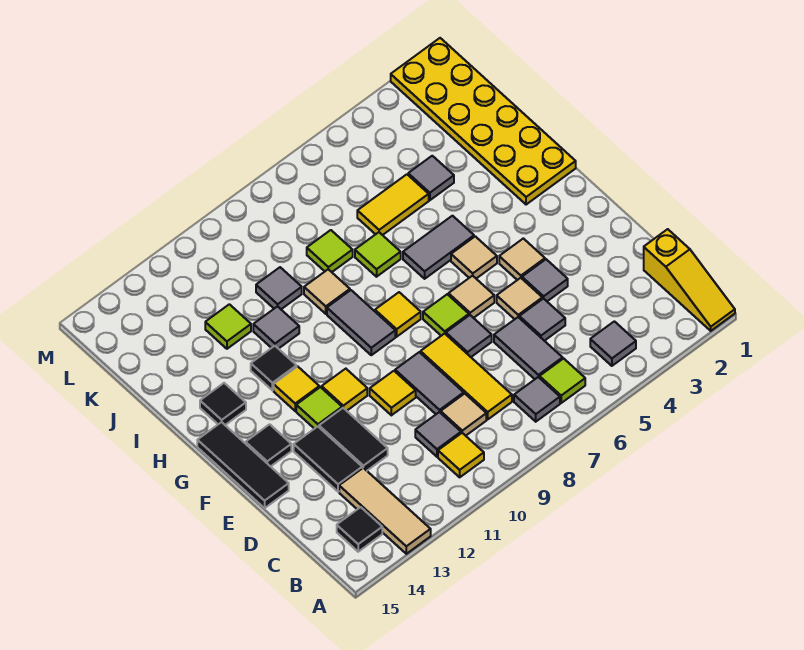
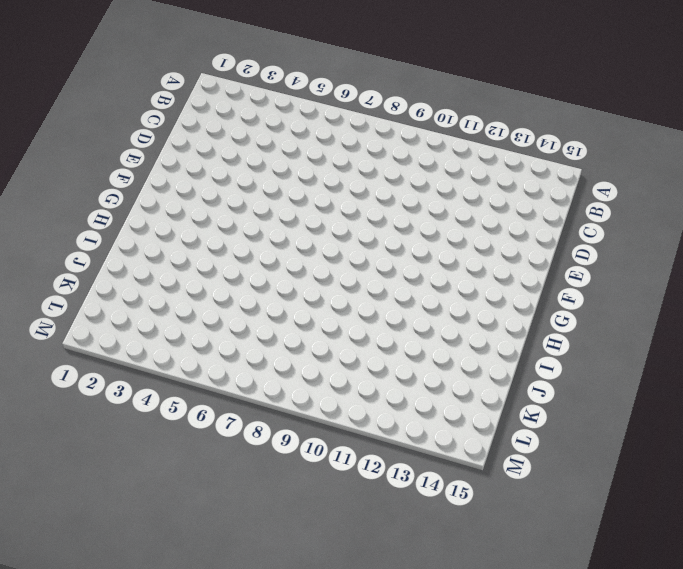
none -> yellow 1x3 slope [644,229,735,331]
none -> tan 1x3 tile [339,468,431,554]
none -> grey 1x1 tile [590,321,636,366]
none -> lime 1x1 tile [540,358,585,403]

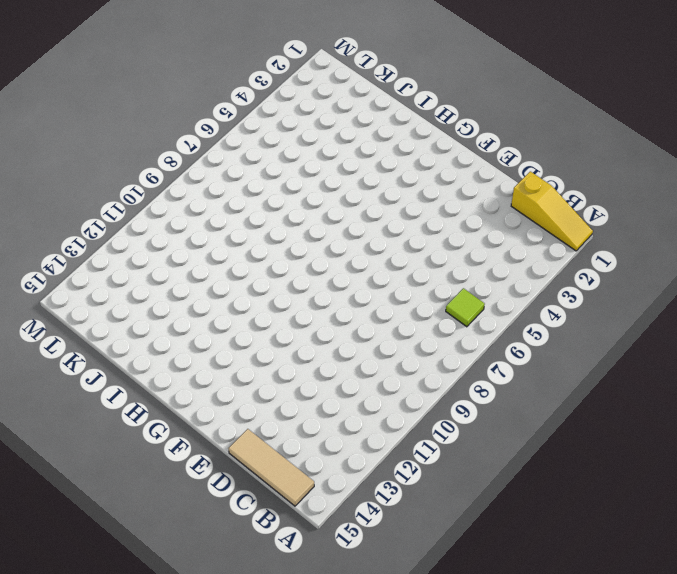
tan 1x3 tile [229,429,314,506] -> tan 1x3 tile moved to [339,468,431,554]
none -> grey 1x1 tile [590,321,636,366]
none -> grey 1x1 tile [514,377,560,422]
none -> yellow 1x1 tile [438,433,484,477]
none -> black 1x1 tile [337,507,382,552]

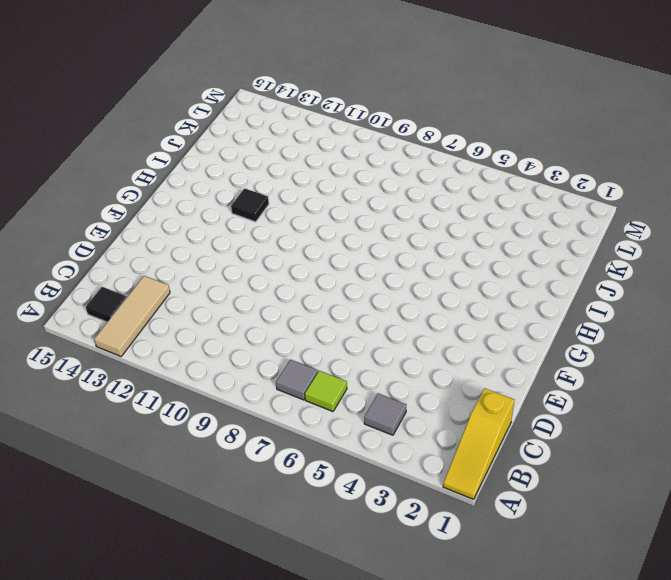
none -> yellow 1x1 tile [438,433,484,477]
none -> grey 1x2 tile [494,317,563,379]
none -> yellow 1x3 tile [421,333,512,419]
none -> tan 1x1 tile [441,394,486,436]

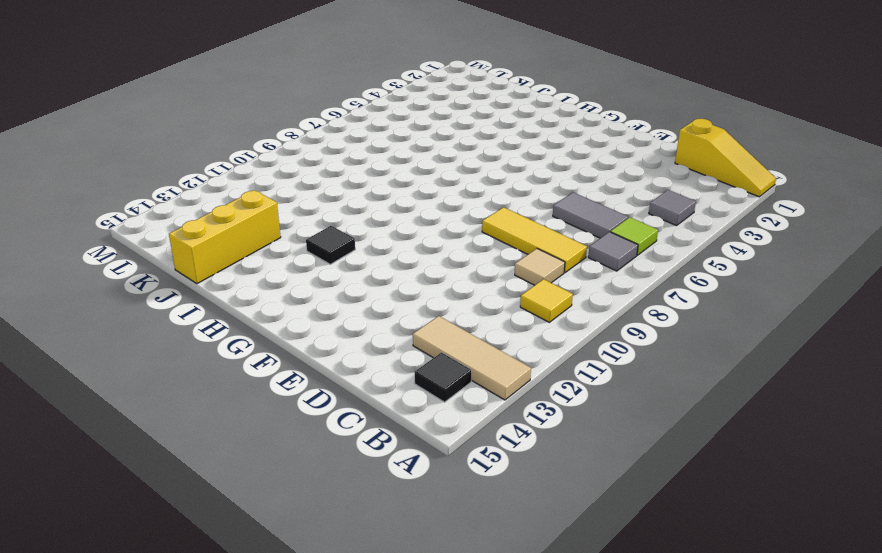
yellow 1x3 brick [169,190,281,284] -> none
none -> grey 1x1 tile [415,412,461,457]
none -> grey 1x1 tile [519,298,565,341]
none -> grey 1x2 tile [395,352,464,414]
none -> black 1x2 tile [319,408,388,471]

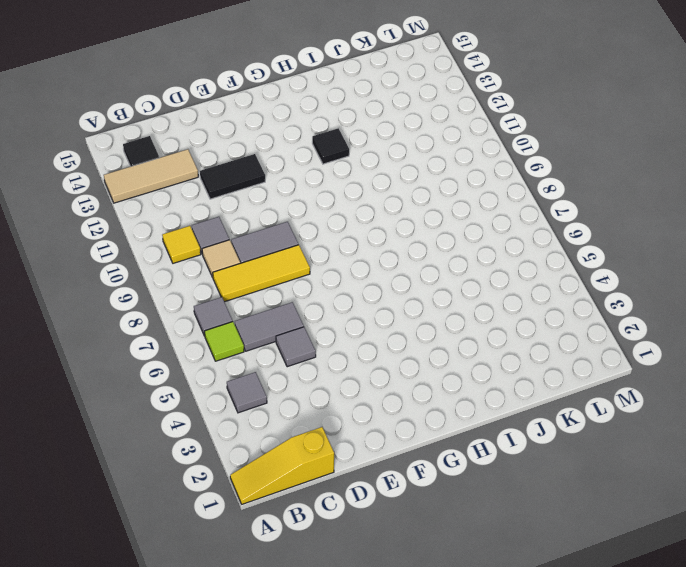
none -> black 1x2 tile [294,426,362,492]
none -> grey 1x1 tile [522,259,568,301]
none -> tan 1x1 tile [497,278,542,319]
none -> grey 1x1 tile [446,315,492,357]

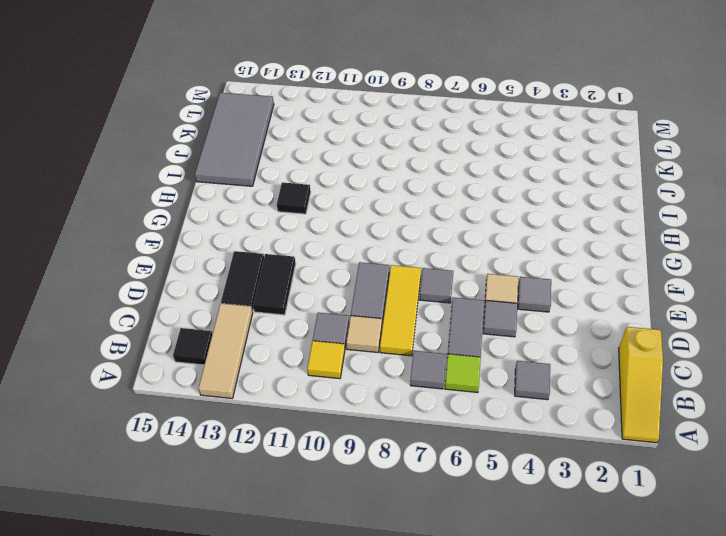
grey 2x4 tile [195,93,274,186] -> none
none -> yellow 1x1 tile [370,371,416,415]
none -> black 1x3 tile [197,422,289,508]
none -> tan 1x1 tile [499,238,545,280]
none -> tan 1x1 tile [448,276,494,318]

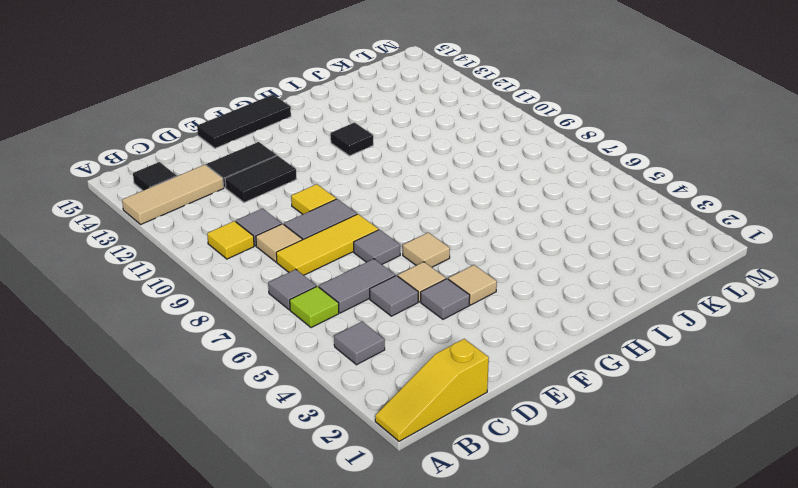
none -> lime 1x1 tile [423,294,469,336]
none -> yellow 1x1 tile [322,369,367,411]
none -> lime 1x1 tile [296,387,342,429]
none -> black 1x1 tile [246,424,291,467]

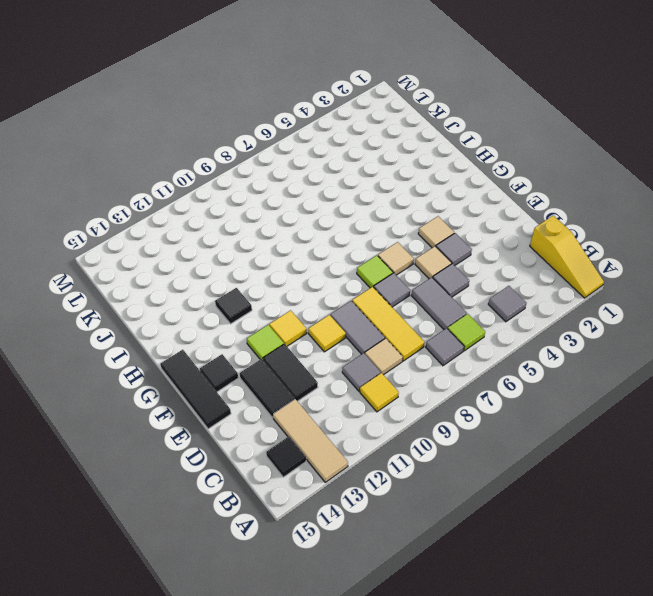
none -> tan 1x1 tile [451,236,497,279]
none -> yellow 1x1 tile [375,292,421,337]
none -> grey 1x2 tile [327,290,395,355]
none -> yellow 1x1 tile [274,366,319,411]

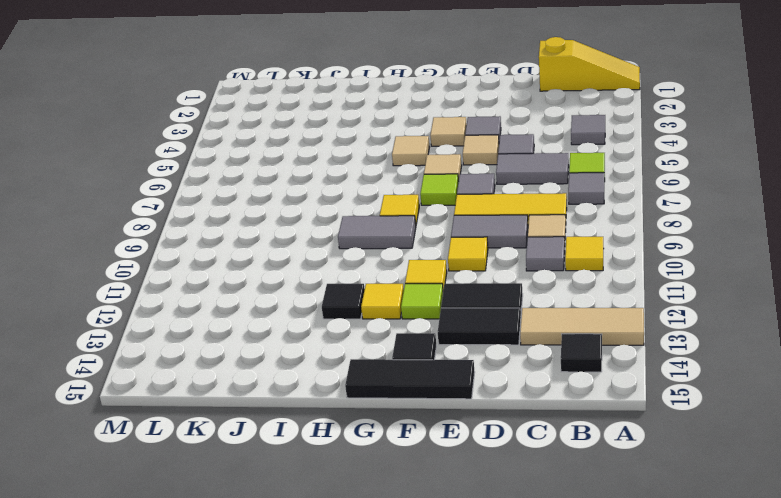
none -> yellow 2x6 plate [391,38,576,205]
none -> grey 1x2 tile [403,216,474,279]
none -> black 1x1 tile [200,383,246,425]
none -> lime 1x1 tile [355,232,401,277]

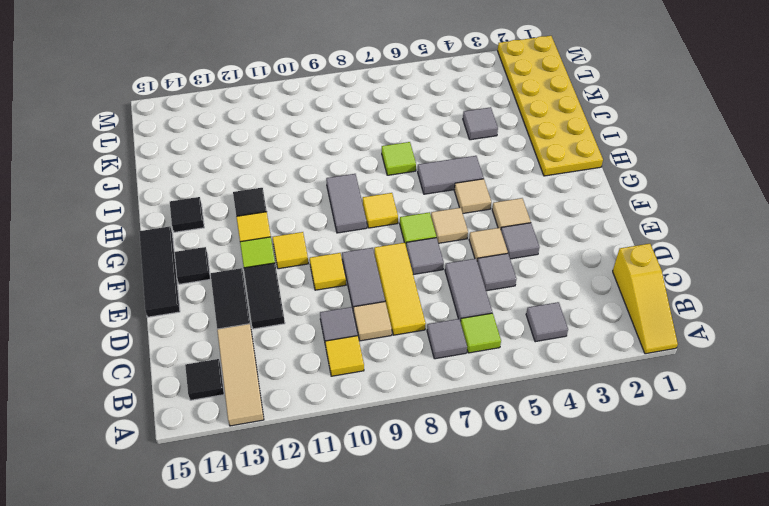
none -> tan 1x1 tile [304,269,350,314]
none -> grey 1x1 tile [253,306,299,349]
none -> yellow 1x2 tile [357,174,429,235]
none -> lime 1x1 tile [307,230,353,272]

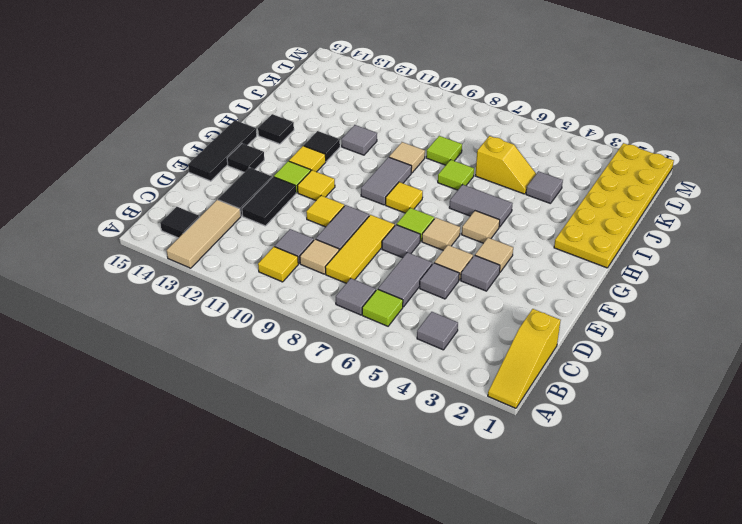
yellow 1x2 slope [475,136,536,194] -> yellow 1x2 tile [357,174,429,235]
none -> grey 1x1 tile [256,267,302,309]
none -> lime 1x1 tile [205,304,251,349]

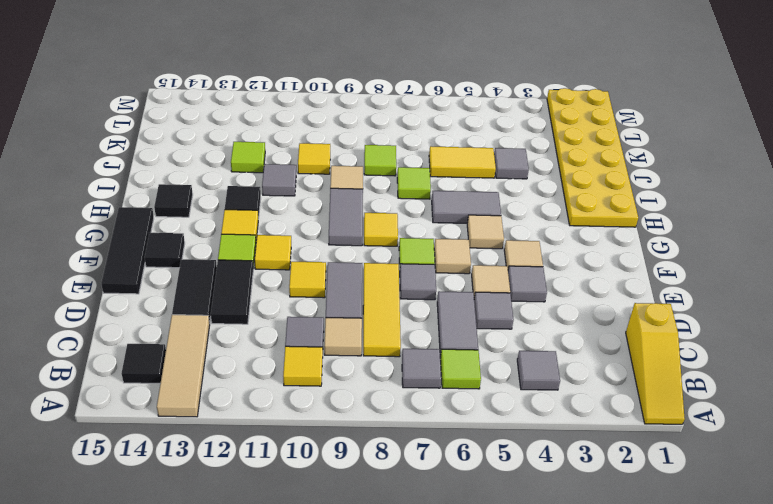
yellow 1x1 tile [298,143,330,174] -> grey 1x1 tile [256,267,302,309]

